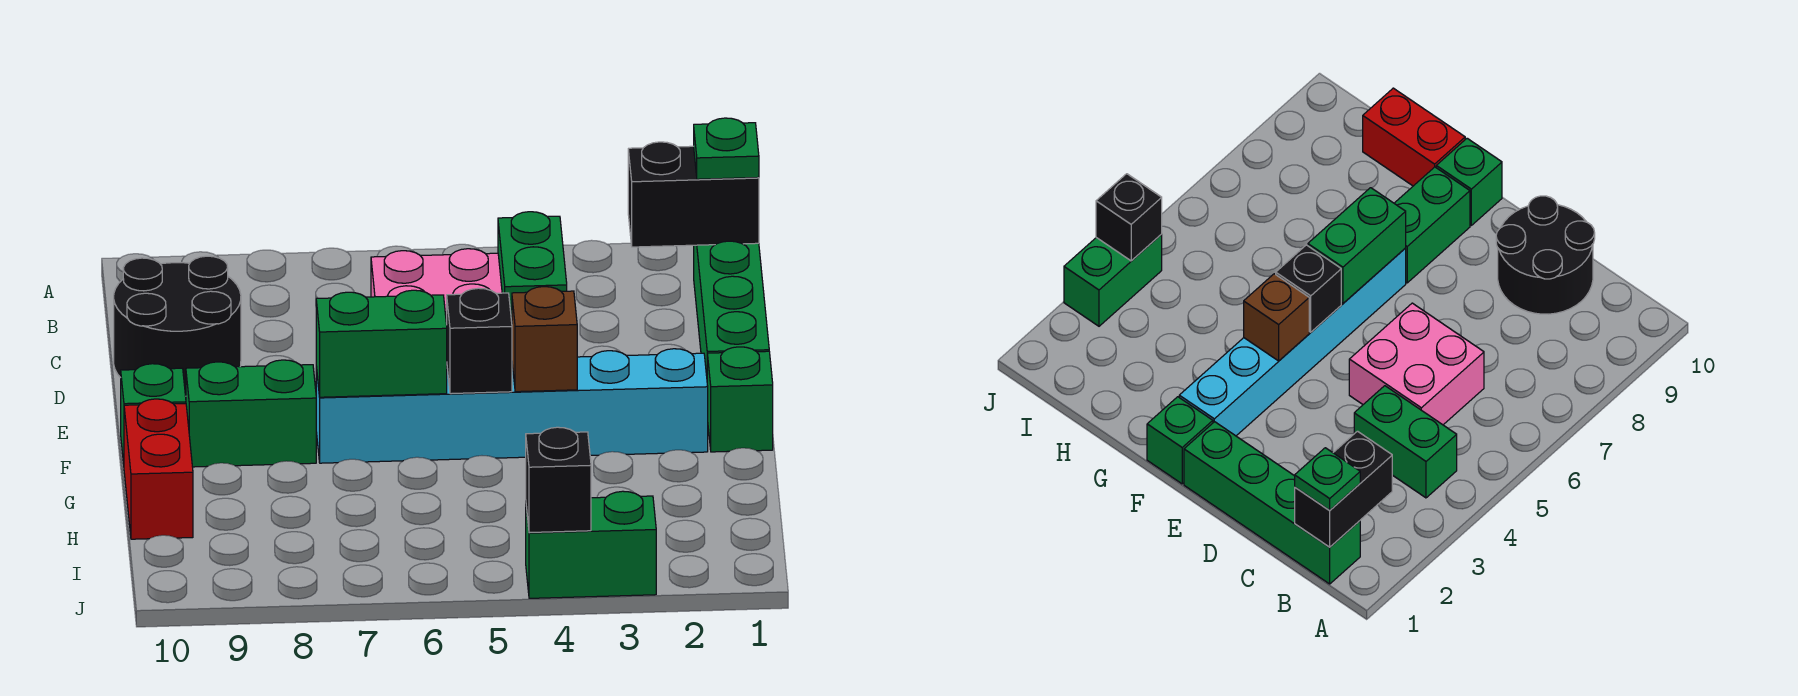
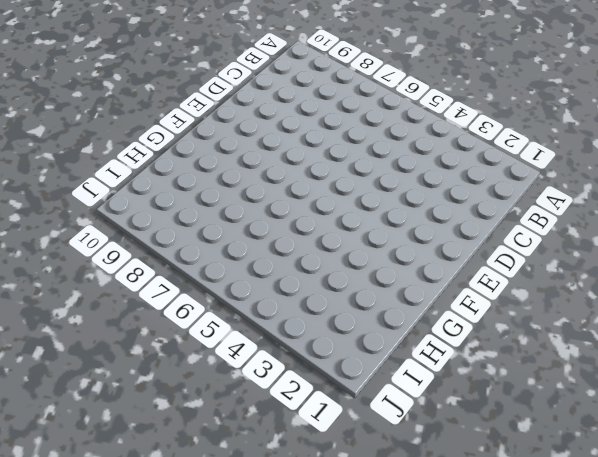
none -> green 1x4 brick [694,241,769,376]
none -> green 1x2 brick [498,212,567,321]
none -> pink 2x2 brick [371,249,502,325]

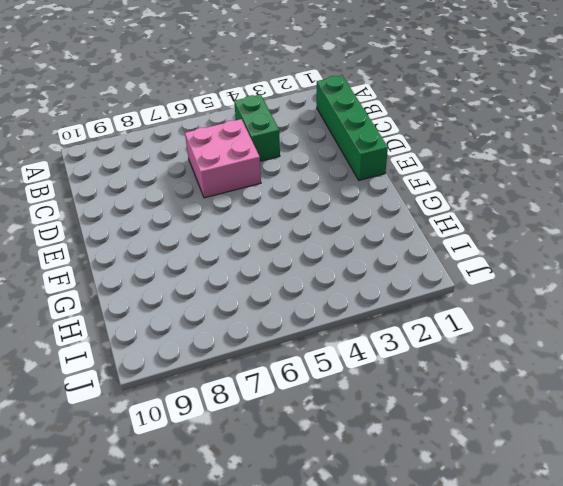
none -> black 2x2 round brick [114,256,241,396]
none -> green 1x1 brick [707,347,773,452]
none -> cyan 1x6 brick [316,349,708,463]

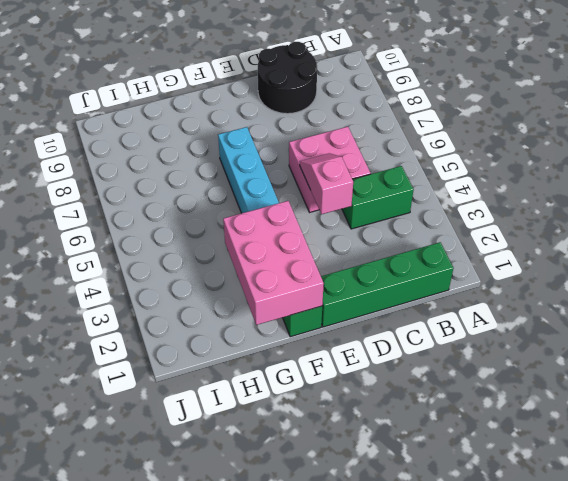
pink 1x2 slope [300,153,353,214] -> none
pink 2x3 brick [223,201,324,325] -> none
none -> green 1x2 brick [186,360,316,467]
none -> green 1x1 brick [121,364,186,464]
none -> red 1x2 brick [124,399,193,539]

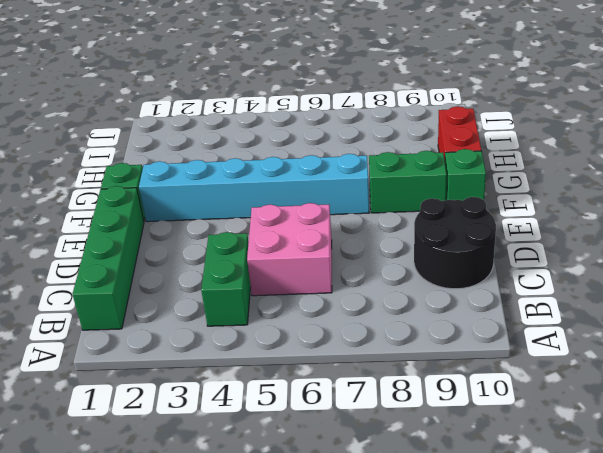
none -> green 1x2 brick [526,491,656,598]
none -> black 1x2 brick [628,142,759,247]
none -> brown 1x1 brick [512,287,577,392]

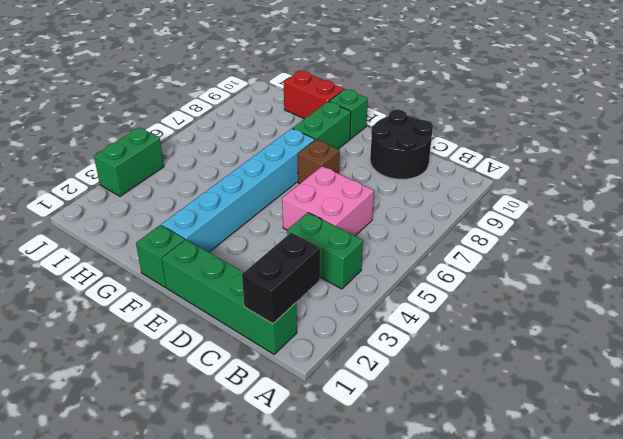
brown 1x1 brick [298,140,340,184] -> brown 1x1 brick moved to [512,287,577,392]
none -> black 1x1 brick [446,288,512,394]
none -> green 1x2 brick [316,290,447,397]
none -> black 1x1 brick [526,427,591,533]

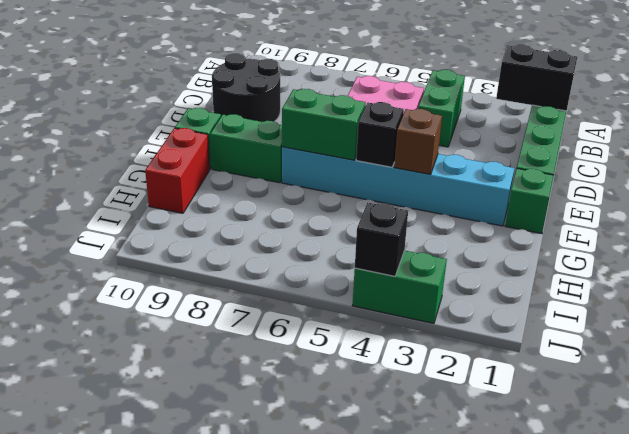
none -> green 1x1 plate [694,118,759,179]

